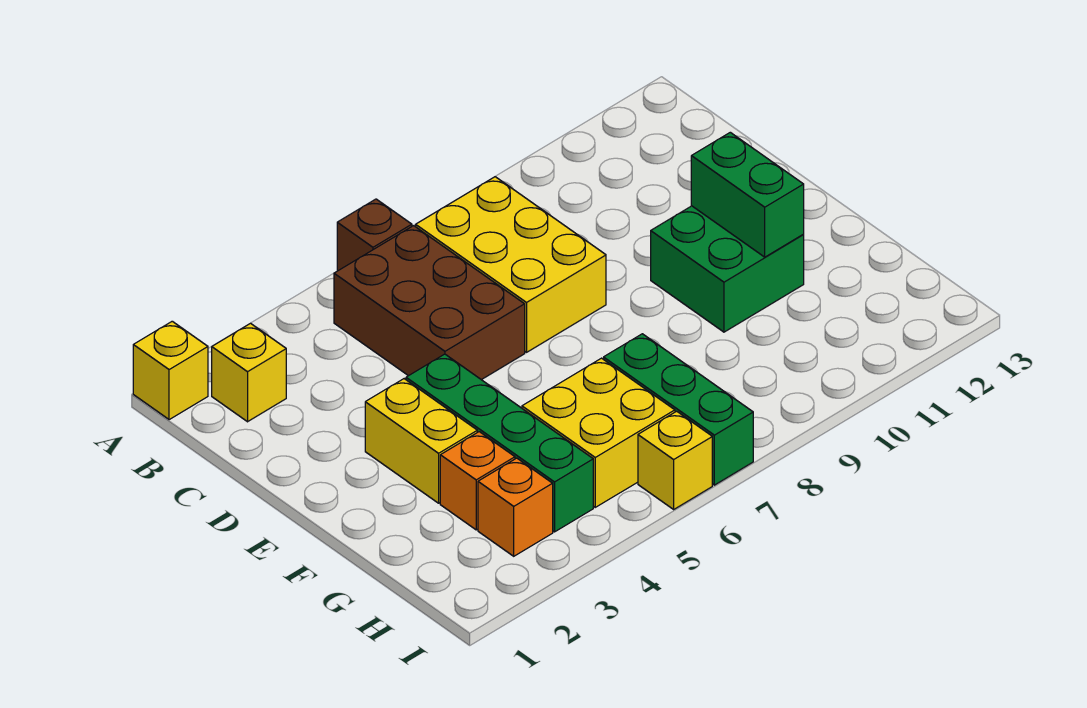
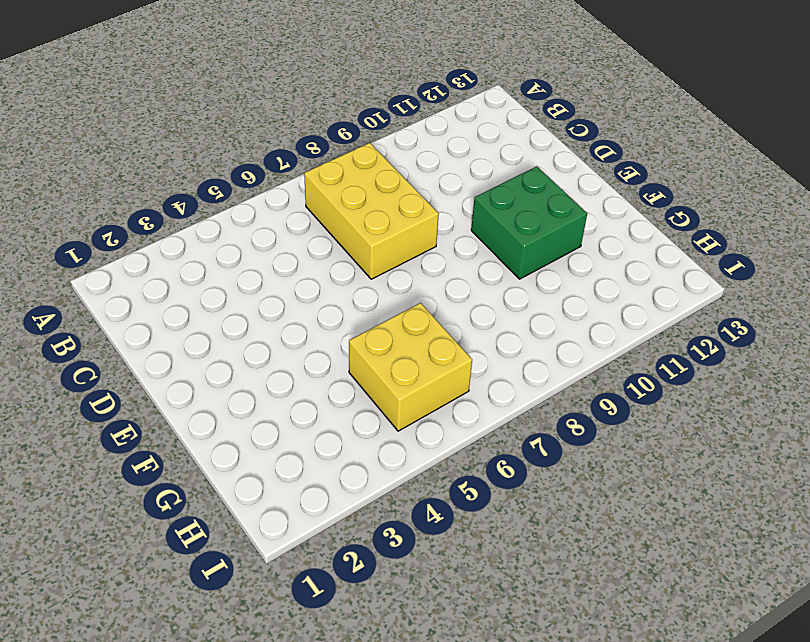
none -> yellow 1x1 brick [133,321,208,420]
none -> brown 1x1 brick [337,199,412,271]
none -> yellow 1x1 brick [212,323,286,422]

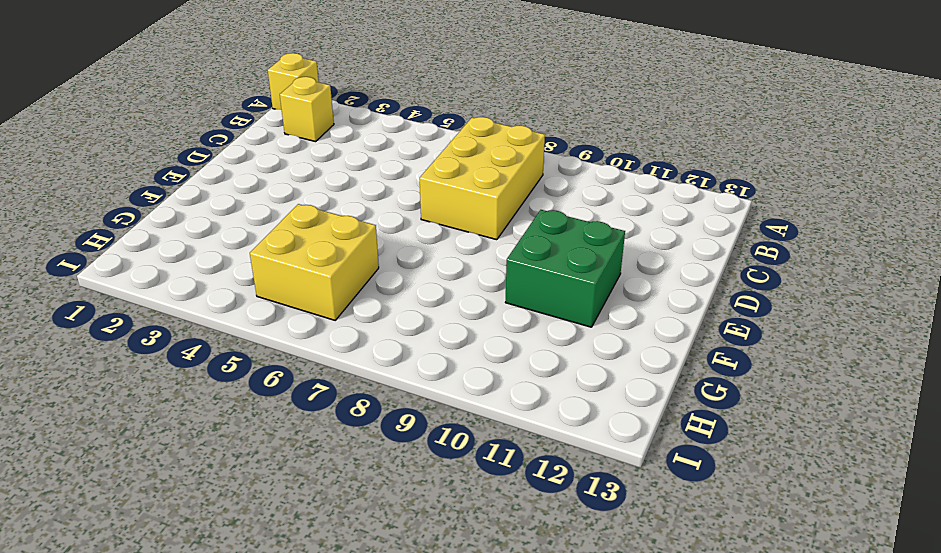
none -> brown 1x1 brick [337,199,412,271]
none -> brown 2x3 brick [334,226,525,380]
none -> yellow 1x2 brick [365,379,477,503]

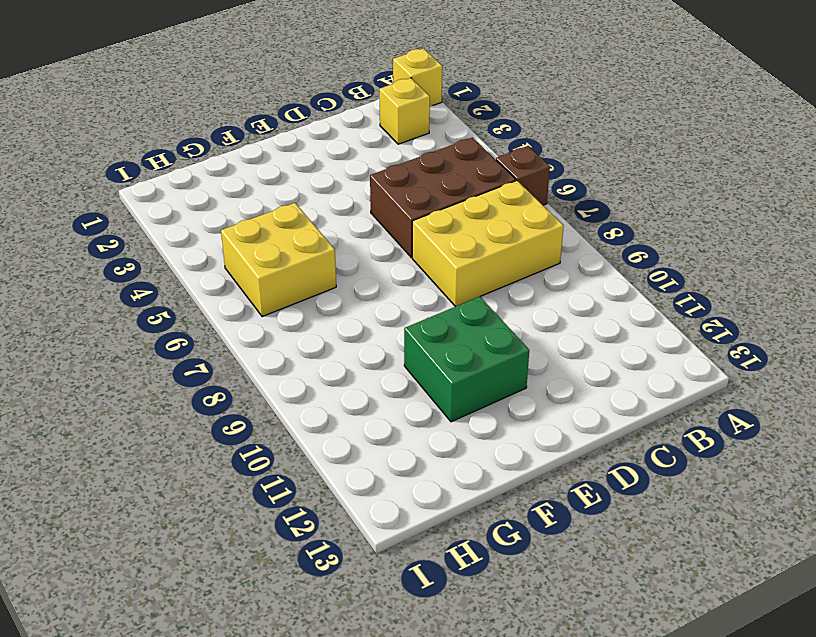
none -> yellow 1x2 brick [365,379,477,503]
none -> green 1x4 brick [406,354,593,532]
none -> orange 1x1 brick [440,432,515,530]

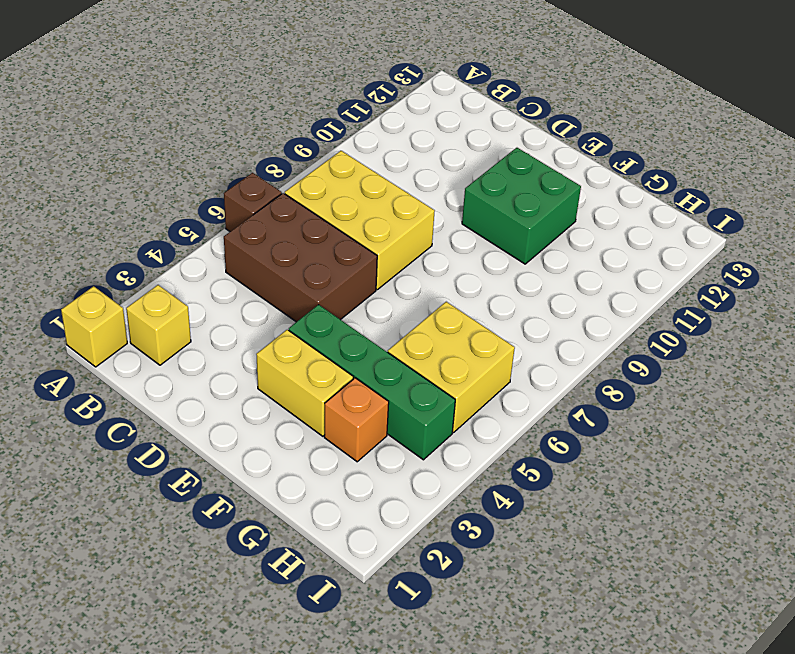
none -> green 1x3 brick [604,334,753,485]
none -> orange 1x1 brick [478,458,553,556]
none -> yellow 1x1 brick [638,411,712,509]

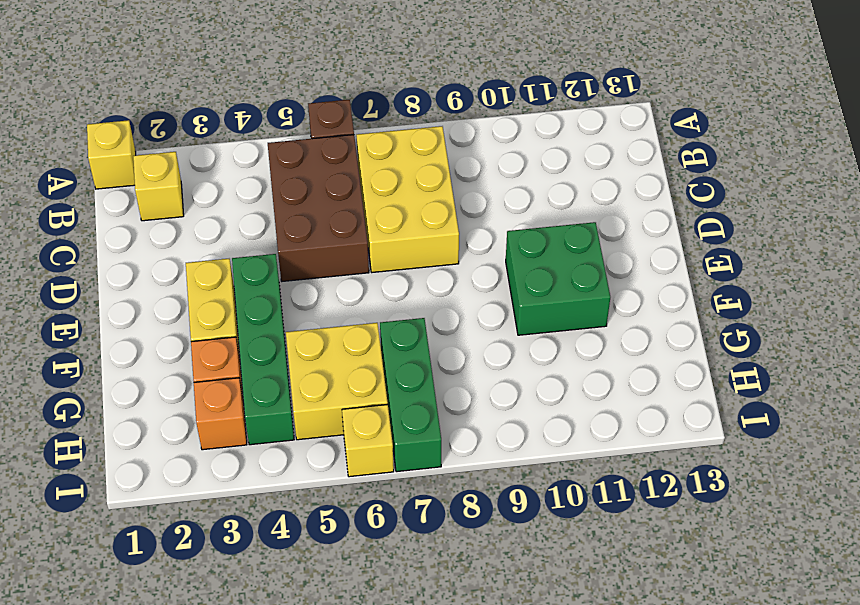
none -> green 1x2 brick [691,132,804,257]

